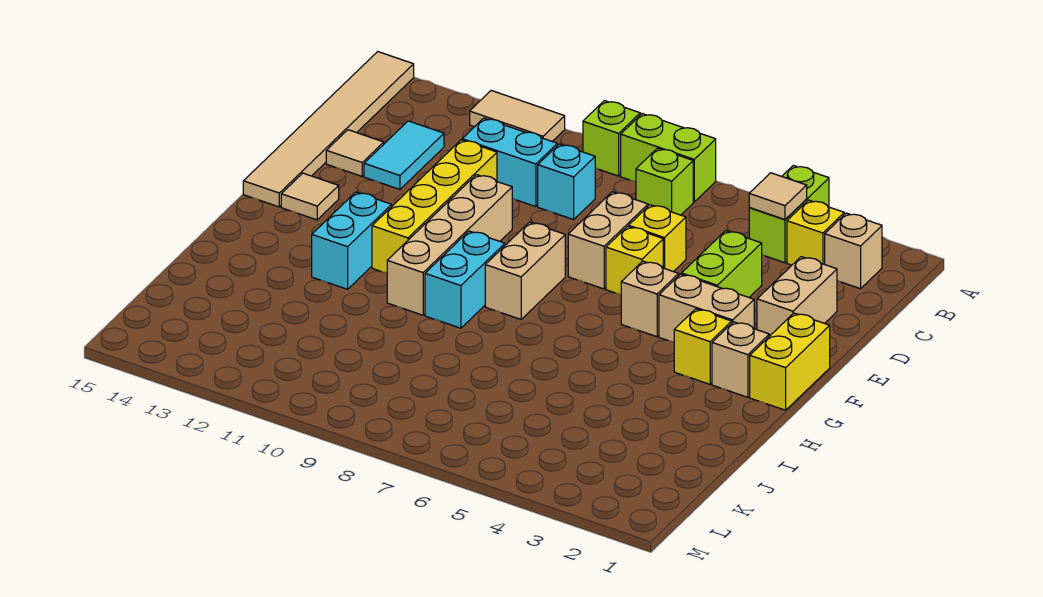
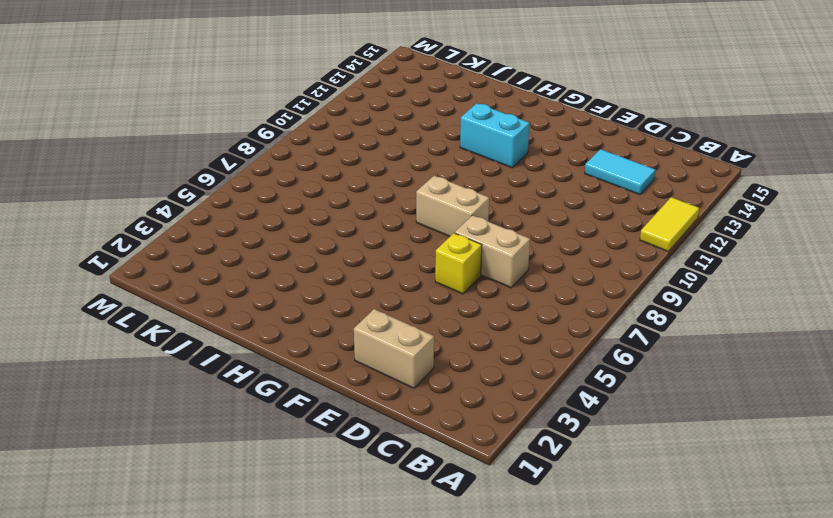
yellow 1x2 tile [640,197,699,251] -> tan 1x2 tile [470,91,565,141]
none -> lime 1x2 brick [749,165,829,263]
none -> lime 1x2 brick [621,114,716,202]
none -> lime 1x1 brick [583,101,640,176]

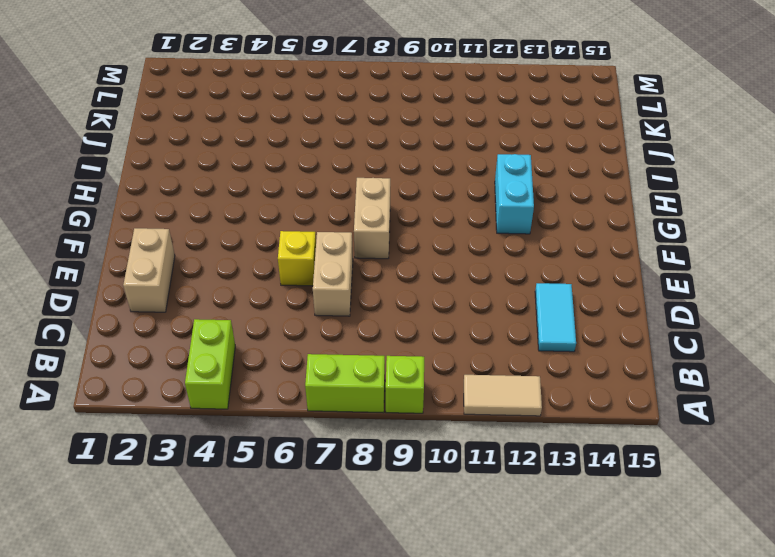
none -> tan 1x6 tile [243,52,414,207]
none -> tan 1x1 brick [825,213,882,289]
none -> yellow 1x1 brick [787,200,844,265]

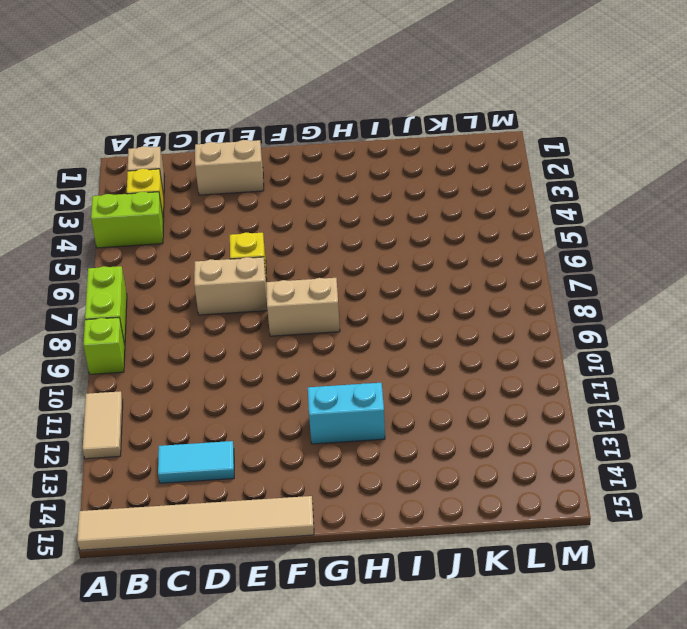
none -> lime 1x1 brick [636,148,693,215]
none -> cyan 1x1 brick [538,144,595,220]
none -> cyan 1x2 brick [462,118,557,207]

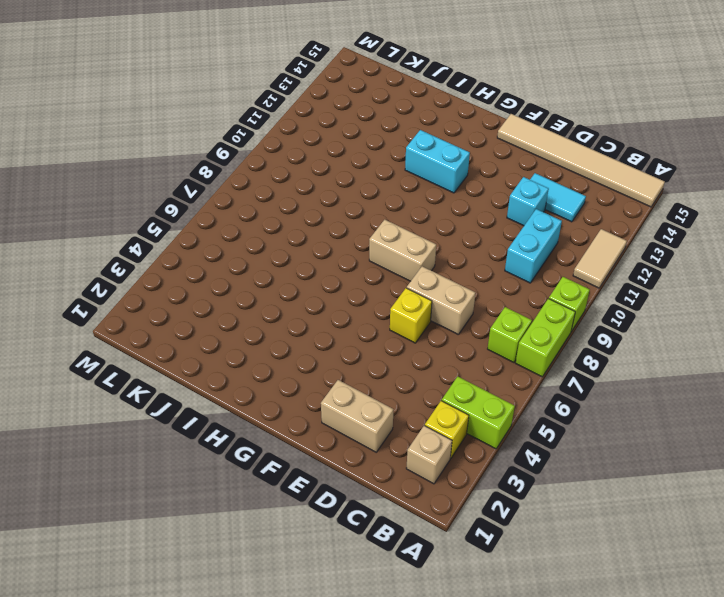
cyan 1x1 brick [507,177,549,226] -> cyan 1x1 brick moved to [538,144,595,220]
none -> lime 1x2 brick [682,231,762,297]
none -> yellow 1x1 brick [629,205,686,272]
none -> yellow 1x4 brick [372,140,497,273]

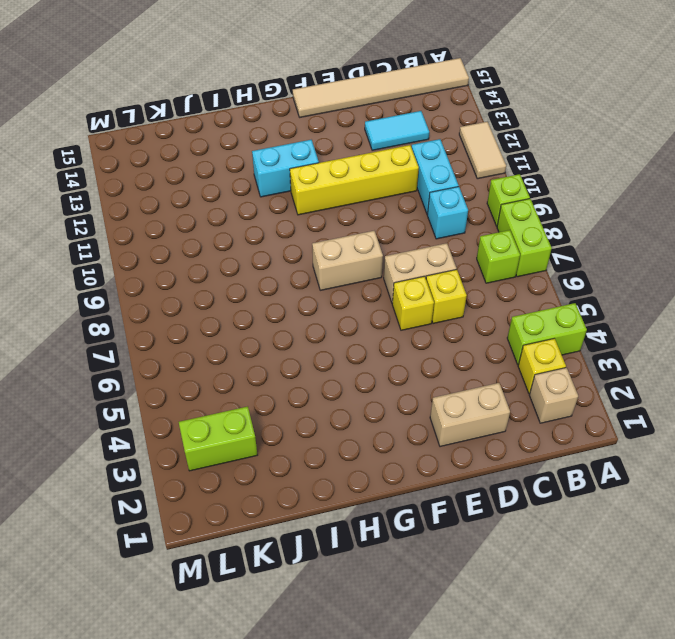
lime 1x2 brick [179,406,257,471] -> lime 1x2 brick moved to [682,231,762,297]
none -> tan 1x1 tile [326,130,384,176]
none -> tan 1x4 brick [387,175,512,315]
none -> yellow 1x2 brick [750,313,830,410]

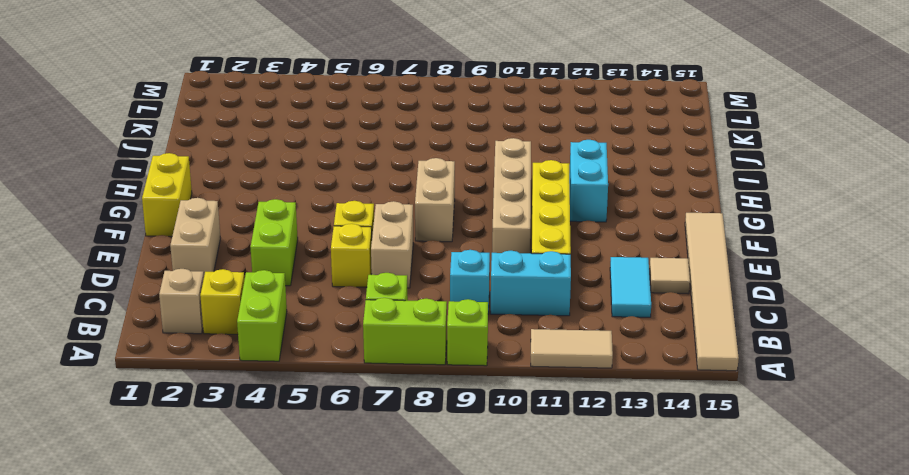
none -> tan 1x2 brick [659,274,754,342]
none -> tan 1x1 brick [621,261,679,337]
none -> tan 1x1 tile [281,173,339,220]

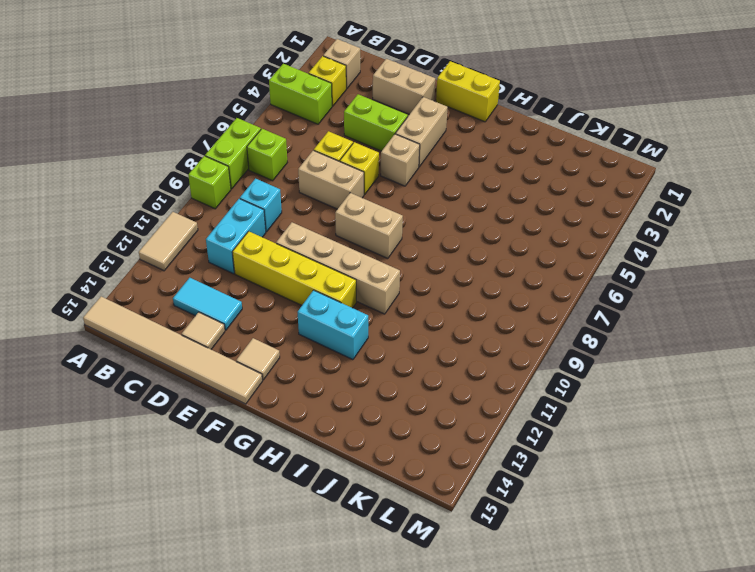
none -> tan 1x1 brick [712,322,769,397]
none -> yellow 1x1 brick [674,309,732,384]
none -> cyan 1x2 brick [425,231,505,328]

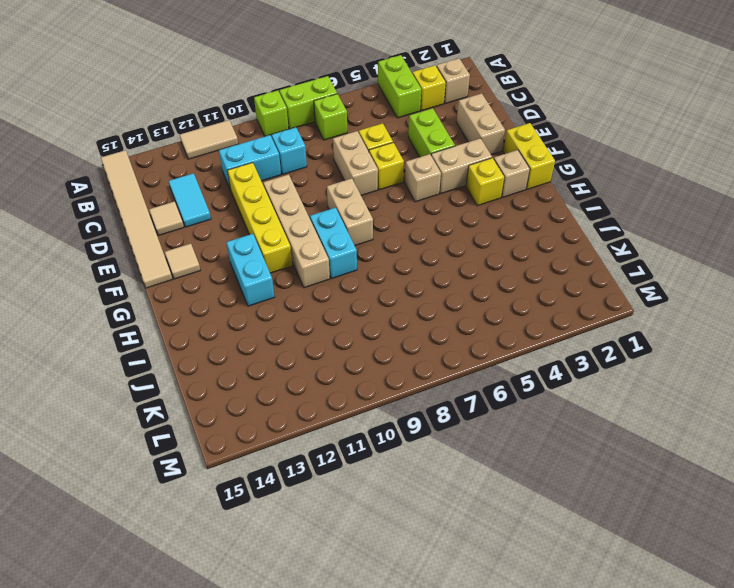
none -> tan 1x1 tile [749,173,807,219]

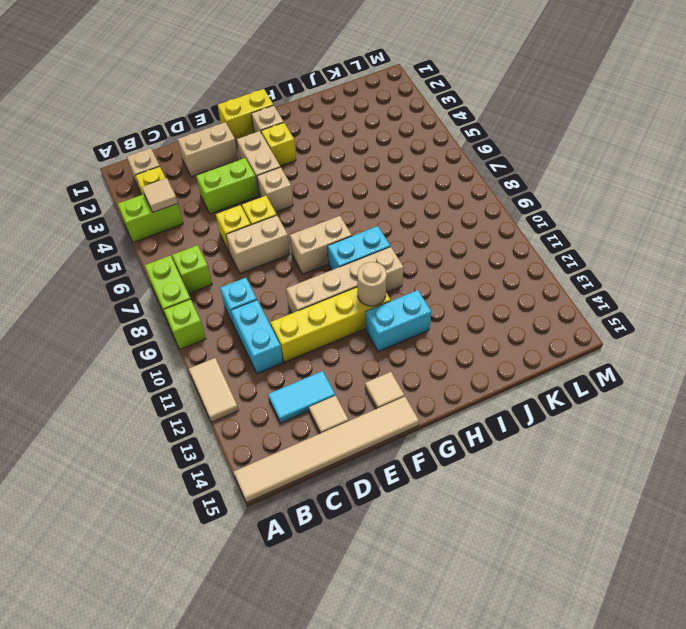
tan 1x1 round brick [357,262,387,306] -> none

